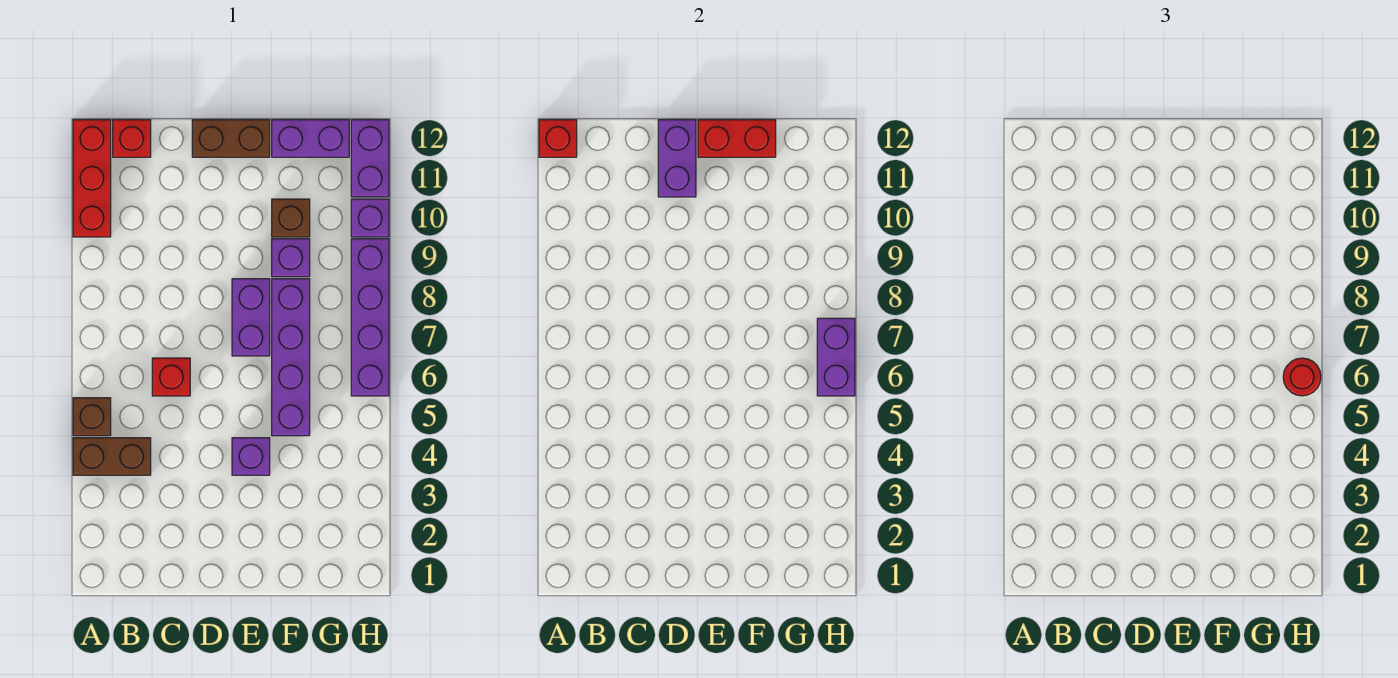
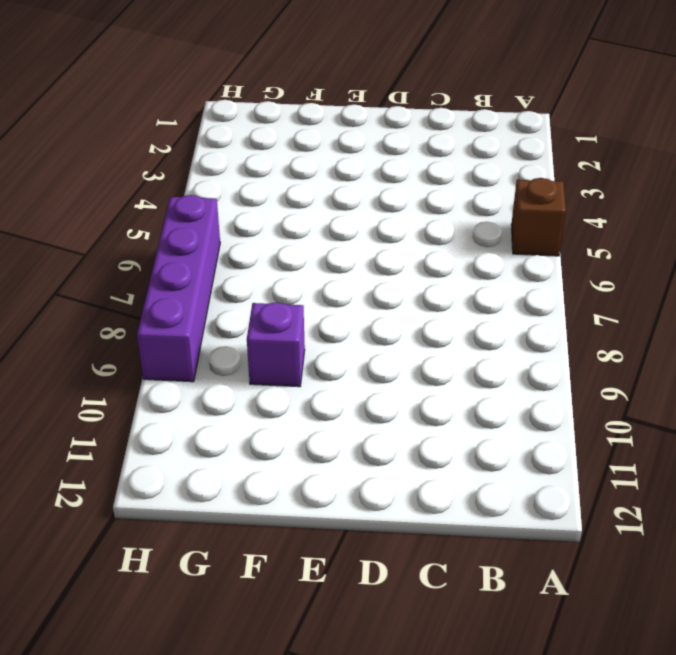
none -> brown 1x2 brick [73,438,151,475]
none -> red 1x3 brick [73,120,111,237]
none -> red 1x1 brick [113,120,151,157]

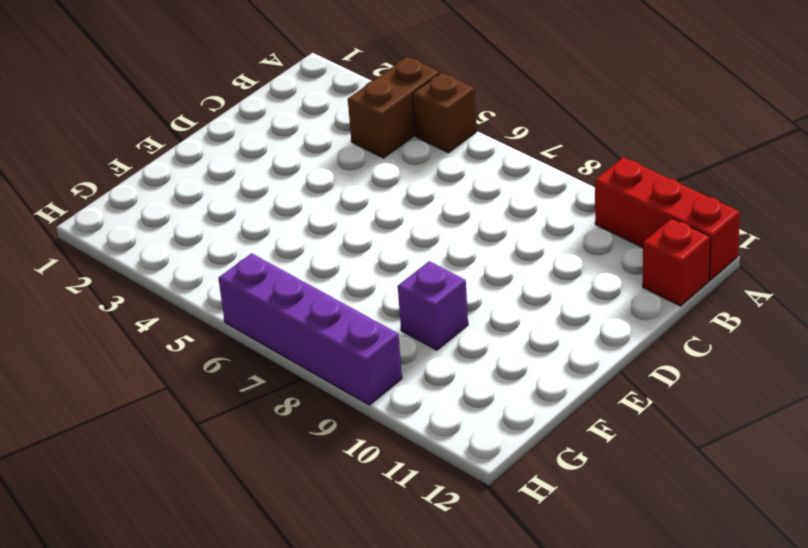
none -> red 1x1 brick [152,358,190,396]
none -> brown 1x2 brick [192,120,270,157]
none -> purple 1x1 brick [232,438,270,475]

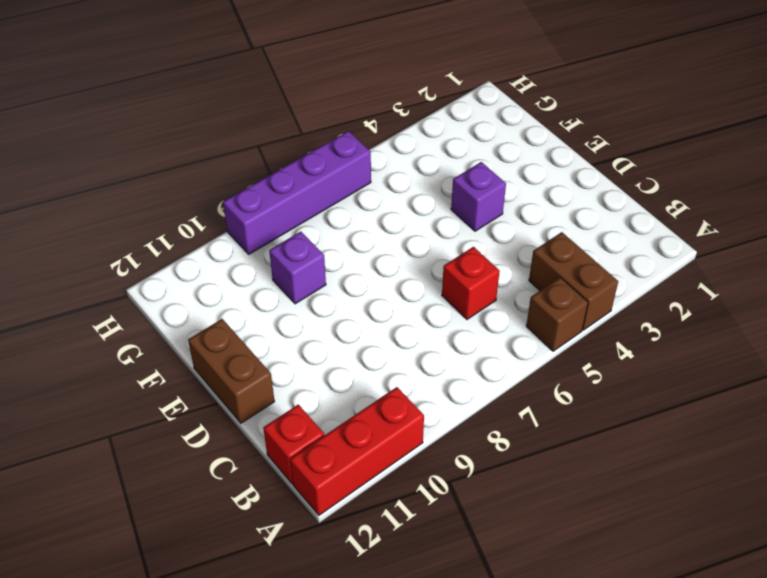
none -> purple 1x2 brick [232,279,270,356]
none -> purple 1x4 brick [272,279,310,436]
none -> brown 1x1 brick [272,199,310,237]

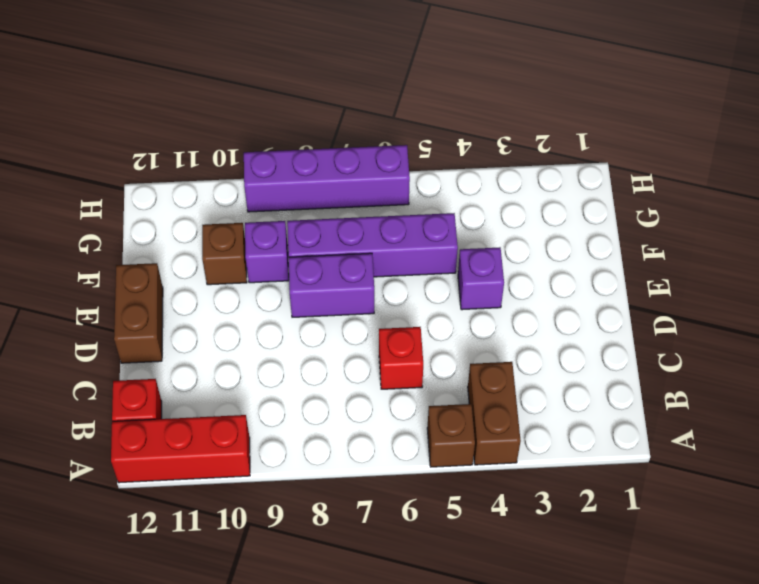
none -> purple 1x2 brick [272,120,349,157]
none -> purple 1x1 brick [351,199,389,237]
none -> purple 1x2 brick [351,120,389,197]

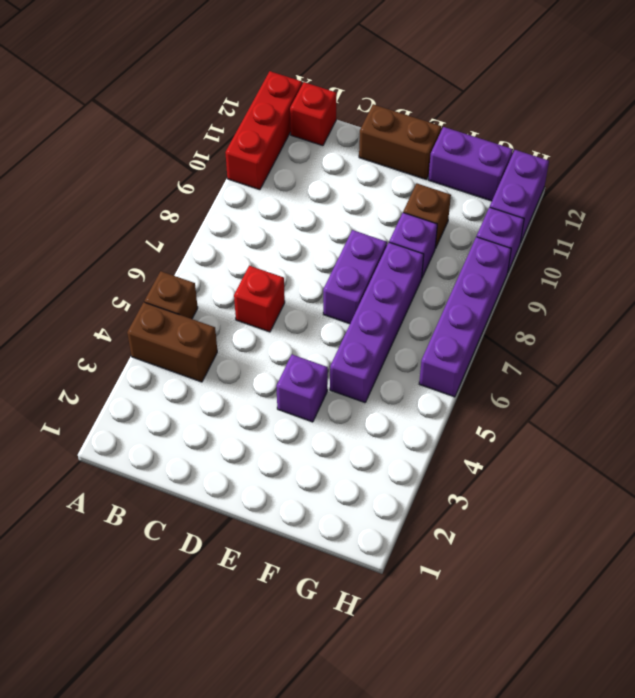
none -> red 1x1 brick [539,120,577,157]
none -> purple 1x2 brick [658,120,696,197]
none -> red 1x2 brick [698,120,776,157]

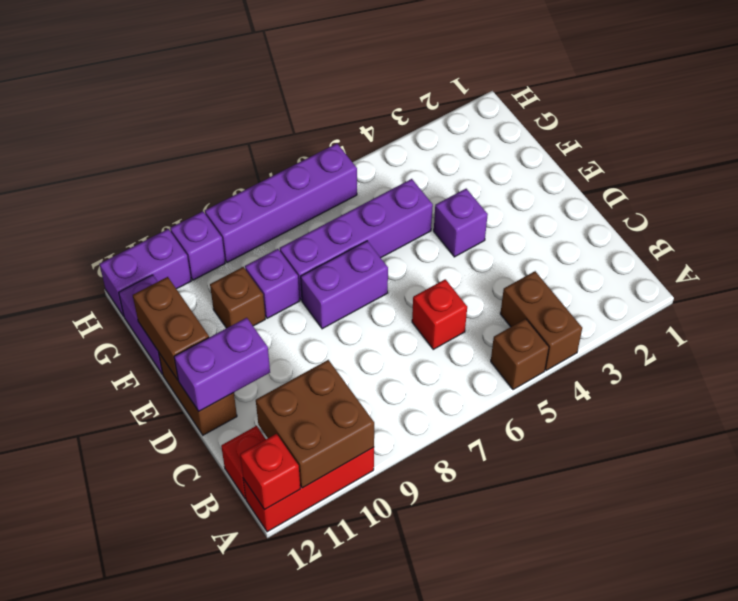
brown 2x2 brick [256,360,374,488] -> none
brown 1x2 brick [133,277,209,380] -> red 1x2 brick [698,120,776,157]
none -> purple 1x2 brick [817,318,855,396]
none -> red 1x1 round brick [1283,358,1321,396]

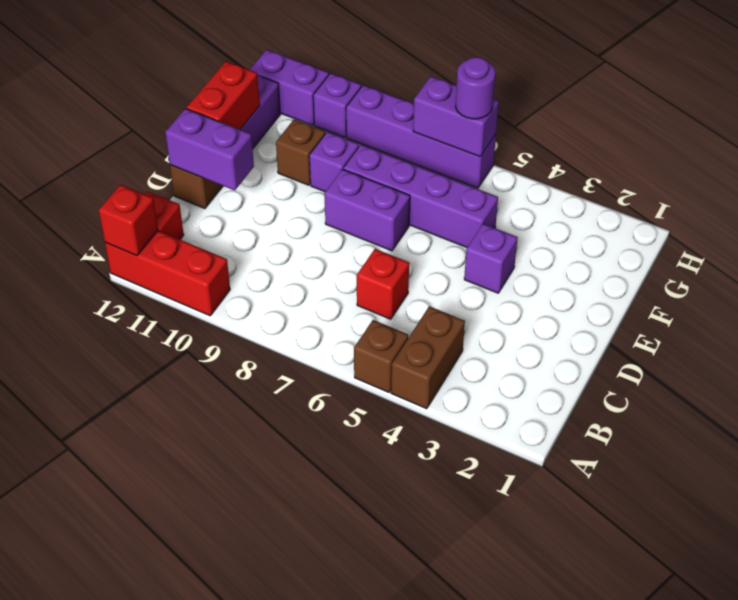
purple 1x1 round brick [456,57,495,119] -> red 1x1 round brick [1283,358,1321,396]

